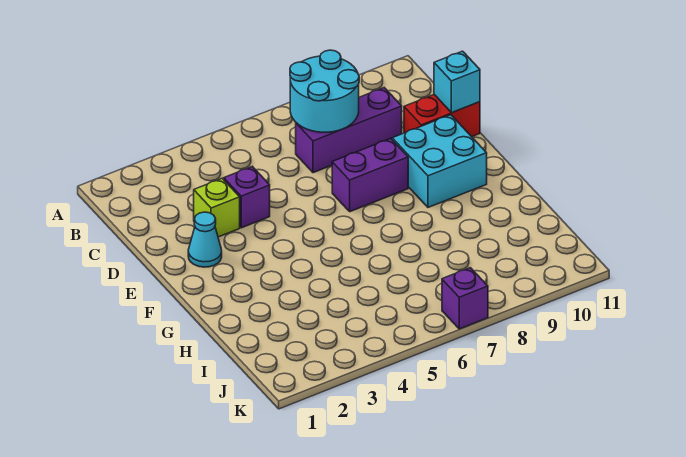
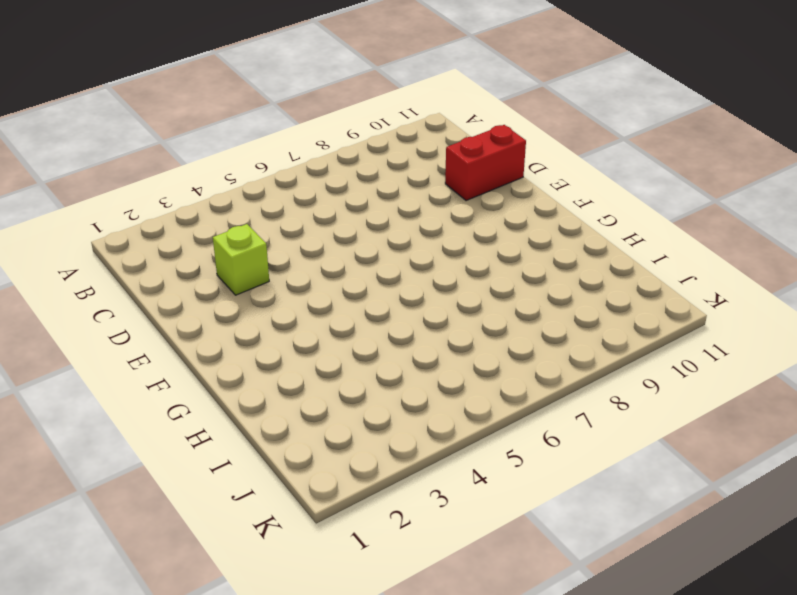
none -> purple 1x3 brick [296,88,402,173]
none -> purple 1x1 brick [224,166,270,228]

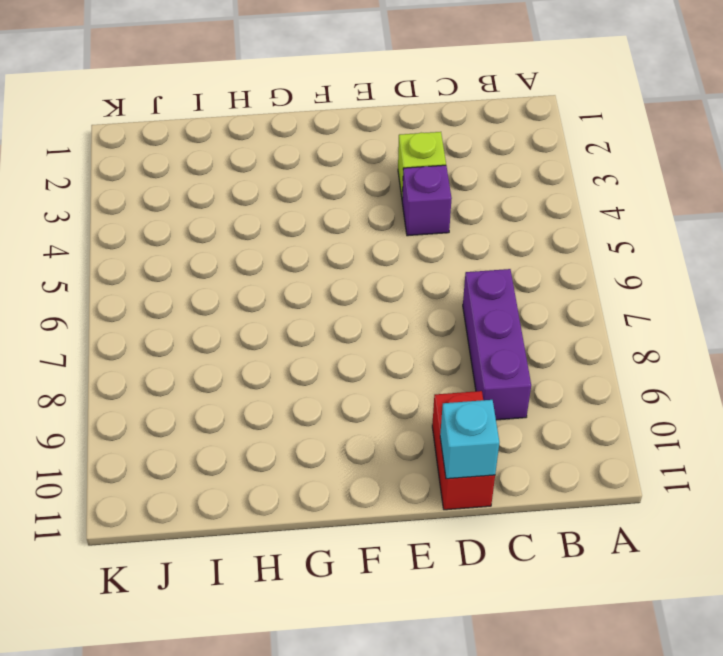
none -> cyan 1x1 cone [188,212,222,267]
none -> purple 1x2 brick [332,139,408,212]

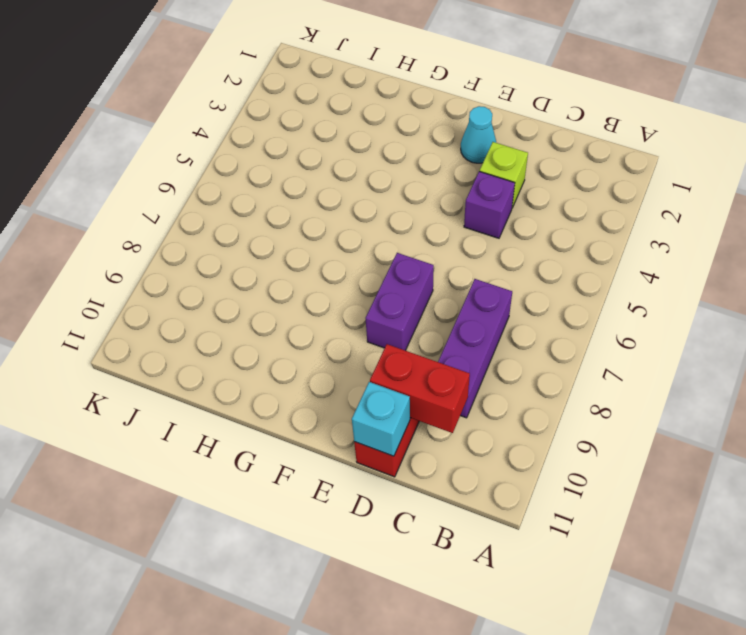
red 1x2 brick [370,344,470,433] -> none
none -> cyan 2x2 brick [392,115,487,207]
none -> purple 1x1 brick [442,268,488,329]

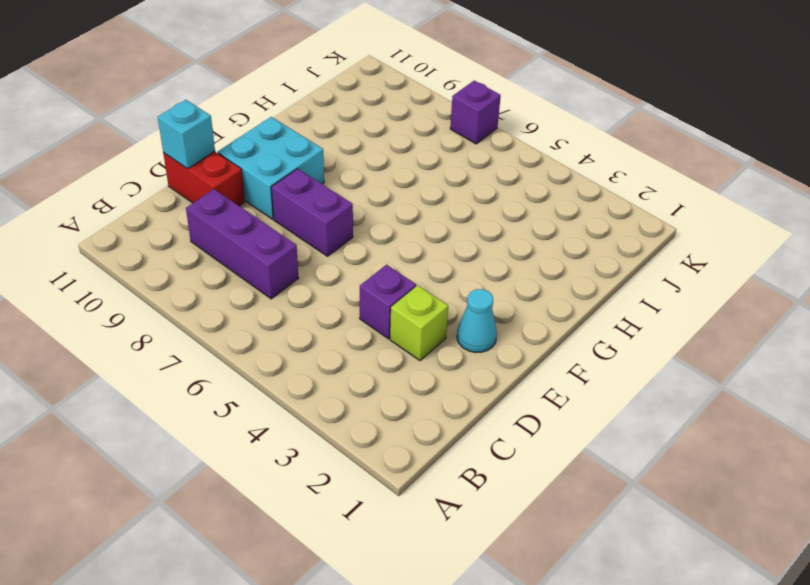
none -> cyan 2x2 round brick [290,50,359,132]

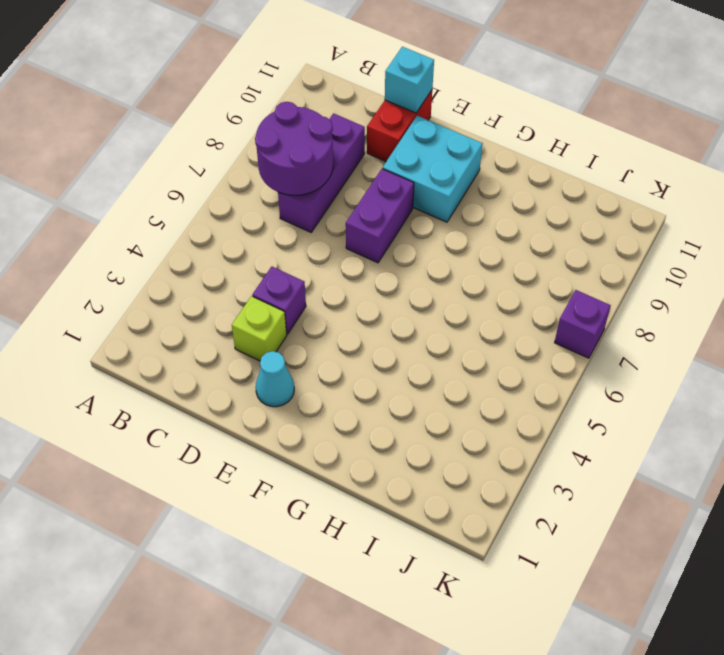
purple 2x2 round brick [255,102,333,195] -> cyan 2x2 round brick [290,50,359,132]

